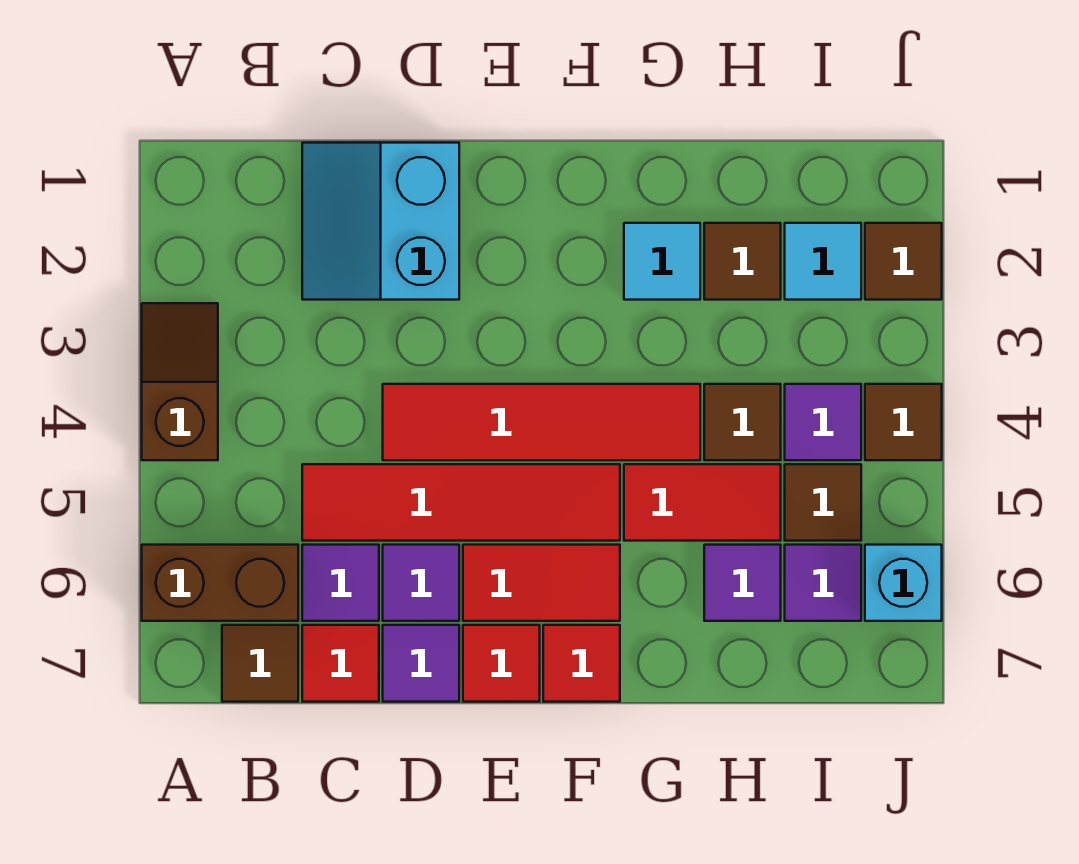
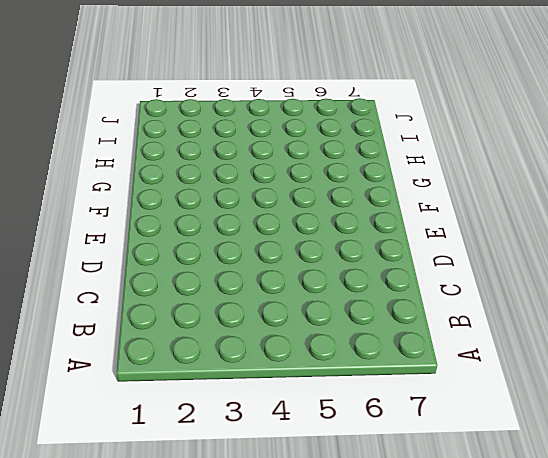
none -> brown 1x2 slope [142,303,218,460]
none -> brown 1x2 brick [142,545,298,621]
none -> brown 1x1 tile [222,625,298,702]

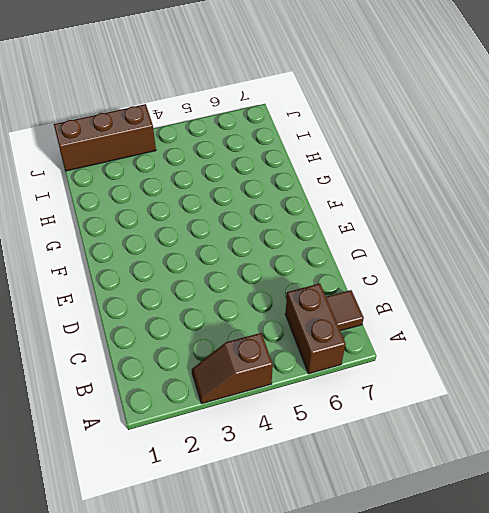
brown 1x3 brick [54,104,156,171] -> brown 1x1 tile [865,223,942,300]
none -> cyan 2x2 slope [302,143,459,300]
none -> red 1x4 tile [302,464,620,541]
none -> purple 1x1 tile [302,545,379,621]

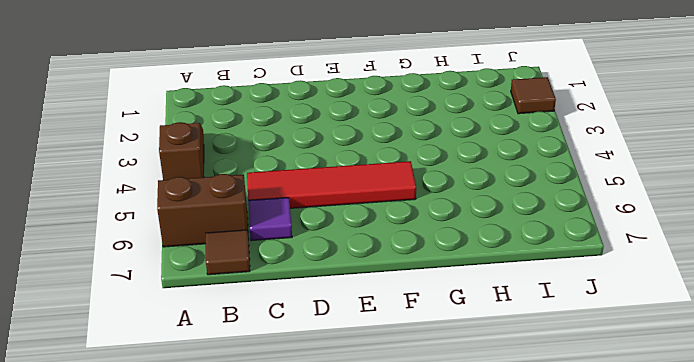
none -> cyan 2x2 slope [302,143,459,300]
none -> red 1x1 tile [302,625,379,702]
none -> red 1x4 tile [383,384,700,460]

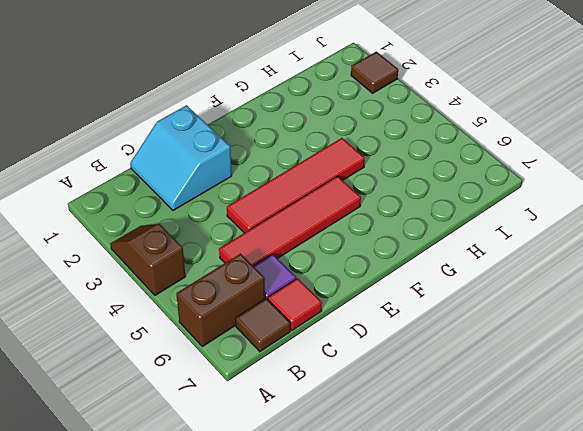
none -> purple 1x1 tile [383,545,459,621]
none -> purple 1x1 tile [383,625,459,702]
none -> red 1x2 tile [463,545,620,621]

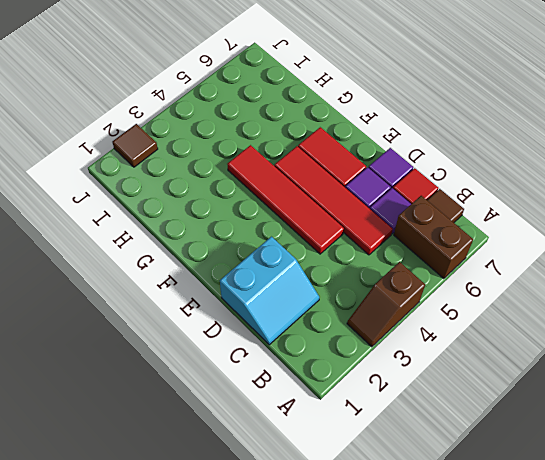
none -> red 1x1 tile [463,625,540,702]
none -> red 1x1 tile [543,625,620,702]
none -> cyan 1x1 tile [624,223,700,300]

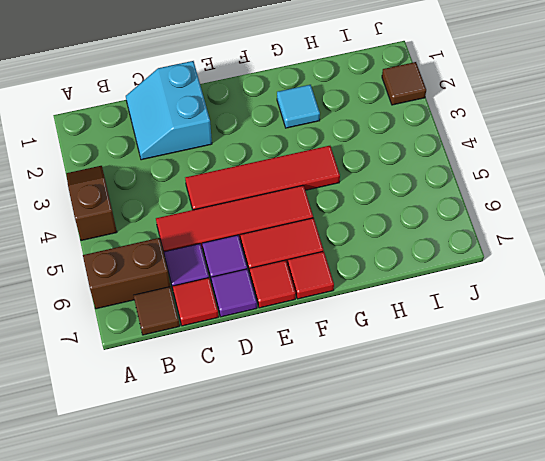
none -> red 1x2 tile [624,464,781,541]
none -> brown 1x1 tile [704,223,781,300]
none -> brown 1x1 tile [704,384,781,460]

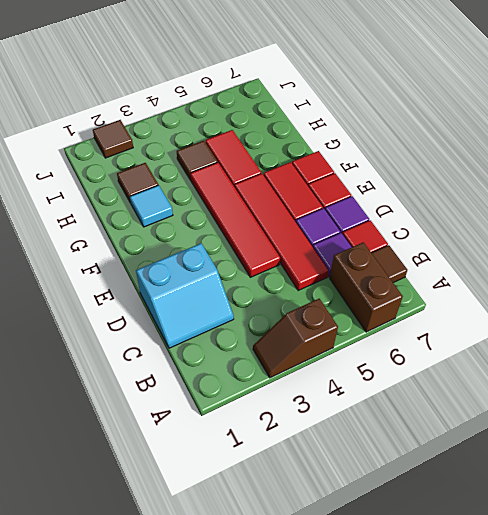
none -> purple 1x1 tile [704,545,781,621]
none -> cyan 1x1 tile [785,223,861,300]
none -> purple 1x1 tile [785,384,861,460]

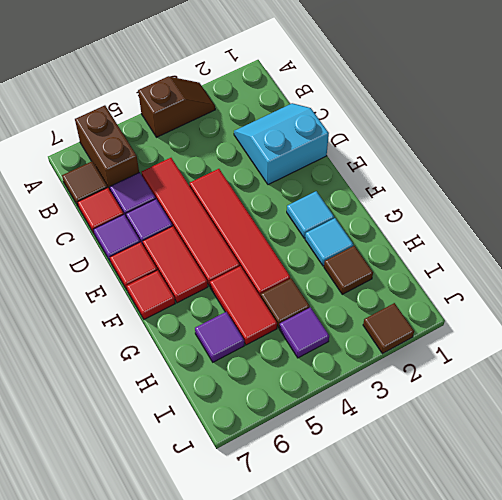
cyan 1x1 tile [287,191,334,238] -> cyan 1x1 tile moved to [785,223,861,300]
none -> brown 1x1 tile [785,464,861,541]
none -> purple 1x1 tile [785,545,861,621]
none -> brown 1x1 tile [865,384,942,460]

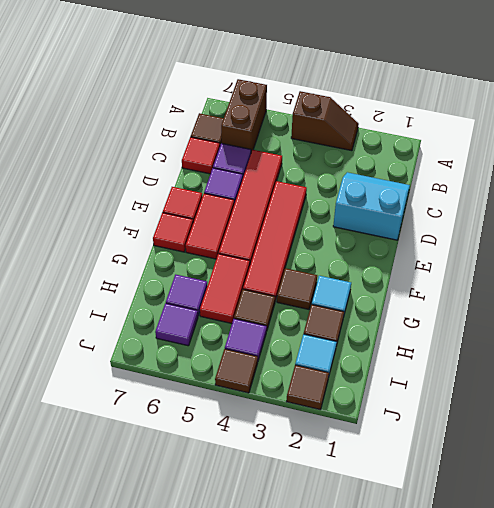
brown 1x1 tile [277,268,317,309] -> brown 1x1 tile moved to [785,464,861,541]
none -> purple 1x1 tile [383,625,459,702]
none -> cyan 1x1 brick [865,545,942,621]

